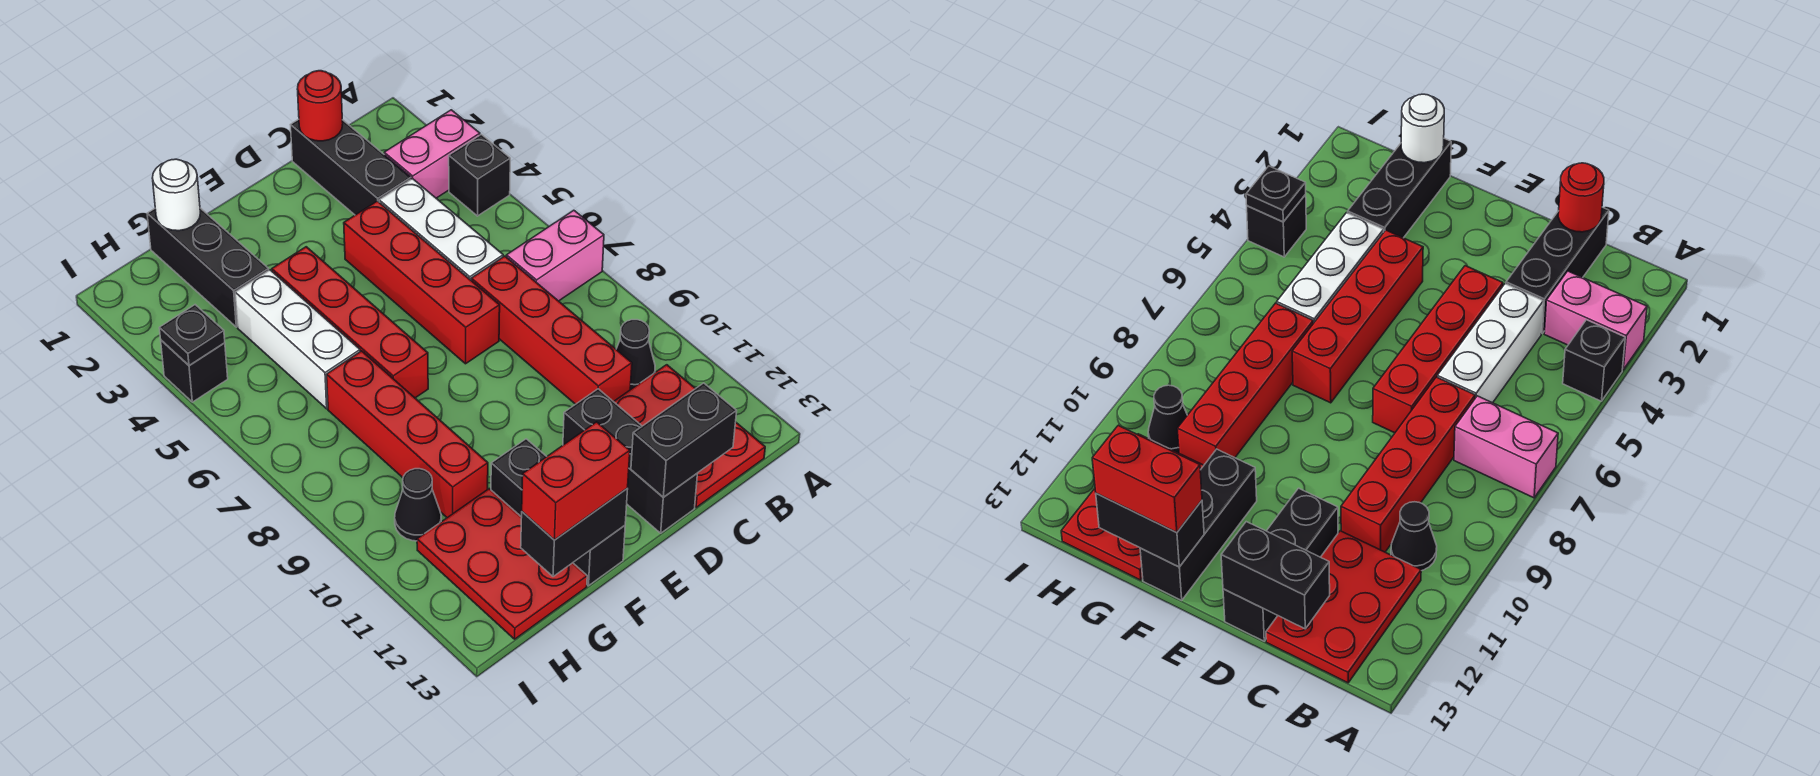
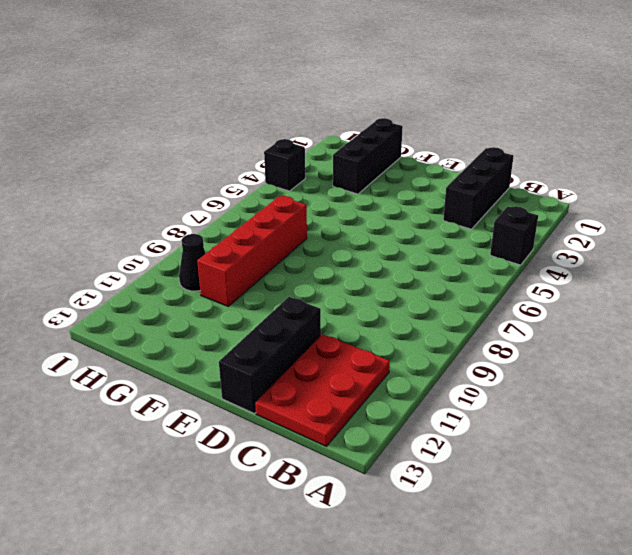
none -> pink 1x2 brick [384,110,480,198]
none -> pink 1x2 brick [506,210,604,301]
none -> black 1x1 cone [616,320,655,390]

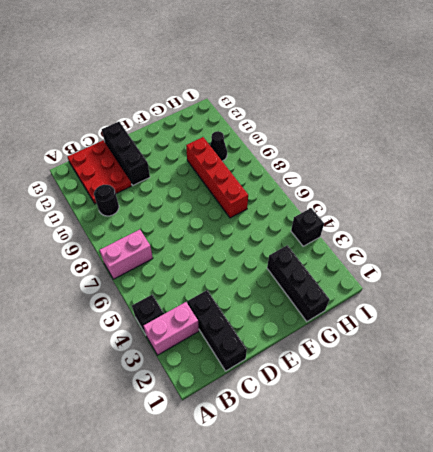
black 1x1 round brick [94,185,119,216] -> black 1x1 cone [616,320,655,390]
none -> white 1x3 brick [379,178,503,280]
none -> red 1x4 brick [471,256,632,404]
none -> red 1x4 brick [344,201,500,364]

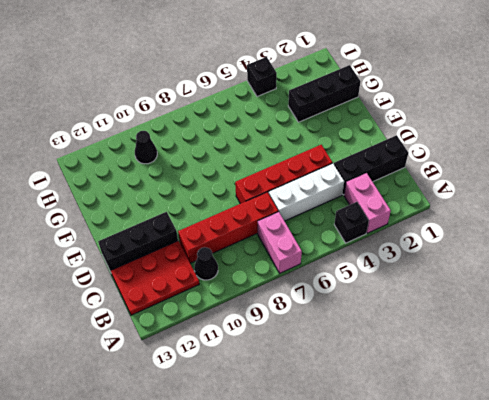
none -> red 1x4 brick [272,247,428,398]
none -> black 1x3 brick [491,439,625,586]
none -> white 1x3 brick [235,270,360,409]

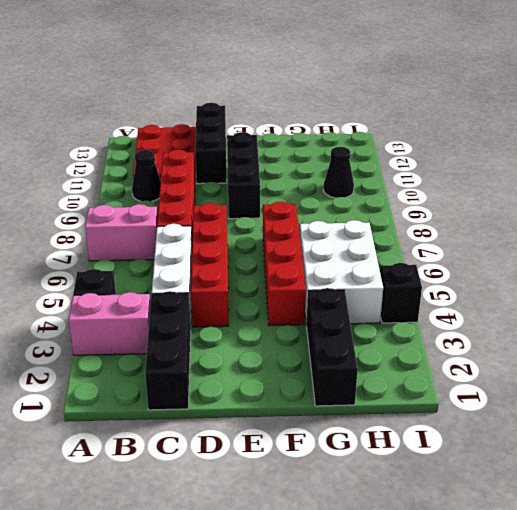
black 1x3 brick [227,132,260,219] -> black 1x3 brick moved to [491,439,625,586]
white 2x3 brick [300,220,383,324] -> white 1x3 brick [235,270,360,409]
none -> red 1x4 brick [327,351,488,518]
none -> red 2x3 plate [417,489,587,639]
none -> red 1x1 round brick [298,71,343,141]

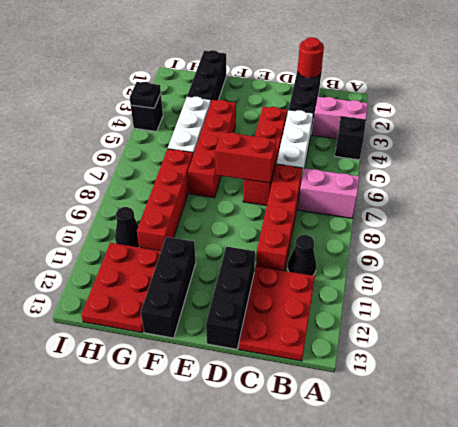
red 1x2 brick [215,132,276,183] -> red 1x2 brick moved to [522,422,630,540]
none -> black 1x2 brick [631,383,737,497]
none -> black 1x2 brick [521,489,628,577]
none -> white 1x1 round brick [152,159,200,231]

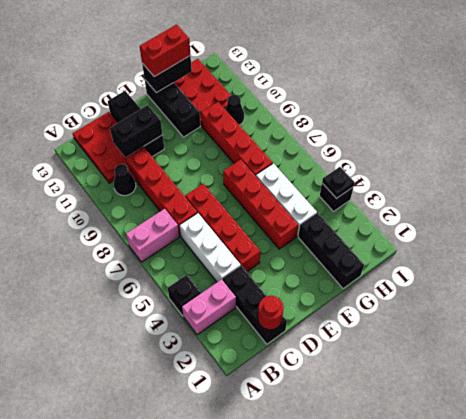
black 1x2 brick [110,105,163,157] -> black 1x2 brick moved to [631,383,737,497]
none -> white 1x1 round brick [152,159,200,231]

